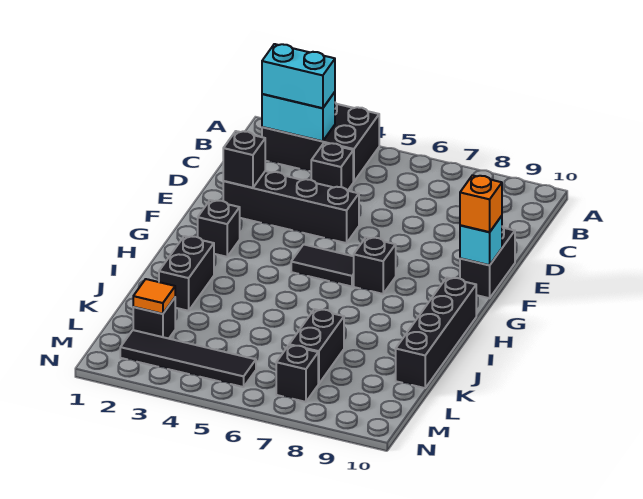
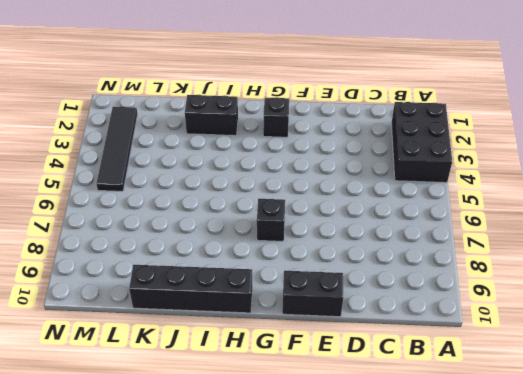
none -> black 1x1 brick [311,143,353,191]
none -> black 1x4 brick [223,171,359,243]
none -> black 1x2 tile [291,244,354,287]

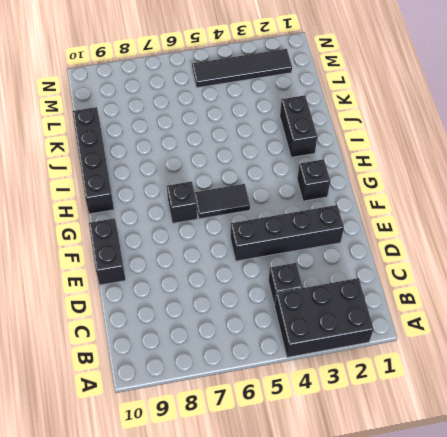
none -> black 1x2 brick [289,309,344,384]
none -> black 1x1 brick [133,298,175,339]
none -> black 1x1 brick [276,345,318,402]

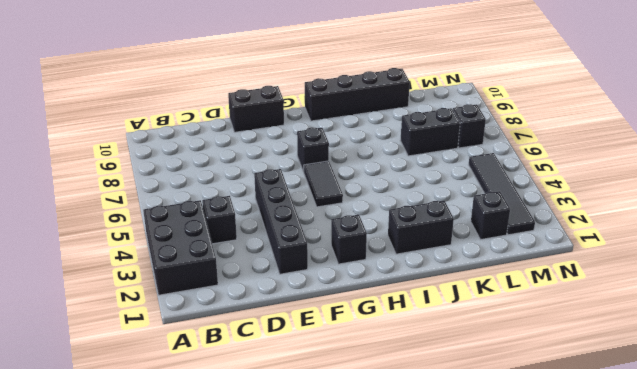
none -> cyan 1x2 brick [262,92,335,141]
none -> black 1x1 brick [223,131,265,188]
none -> cyan 1x1 brick [460,216,502,265]

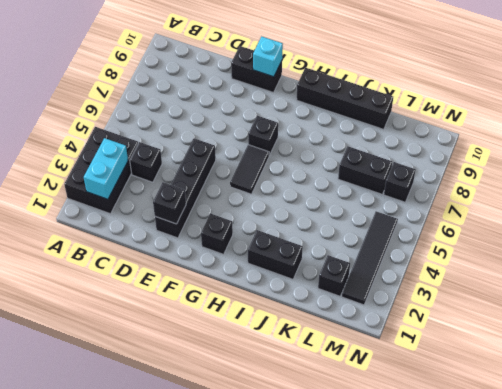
none -> orange 1x1 tile [133,279,175,314]
none -> cyan 1x2 brick [262,44,335,108]
none -> orange 1x1 brick [460,175,502,232]

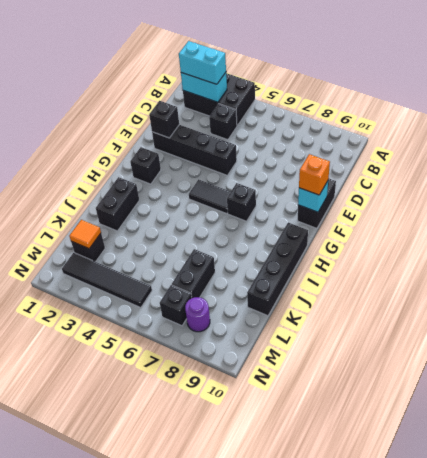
purple 1x1 round brick [185,297,210,332] -> none

